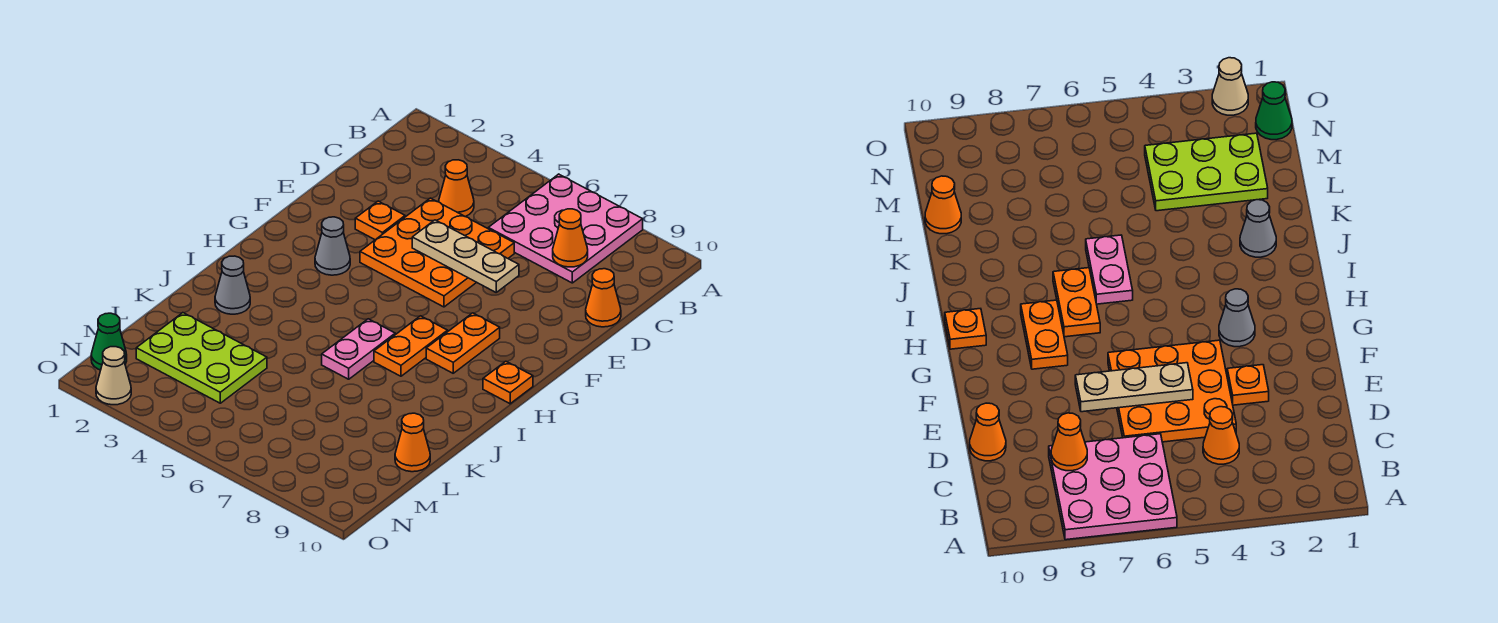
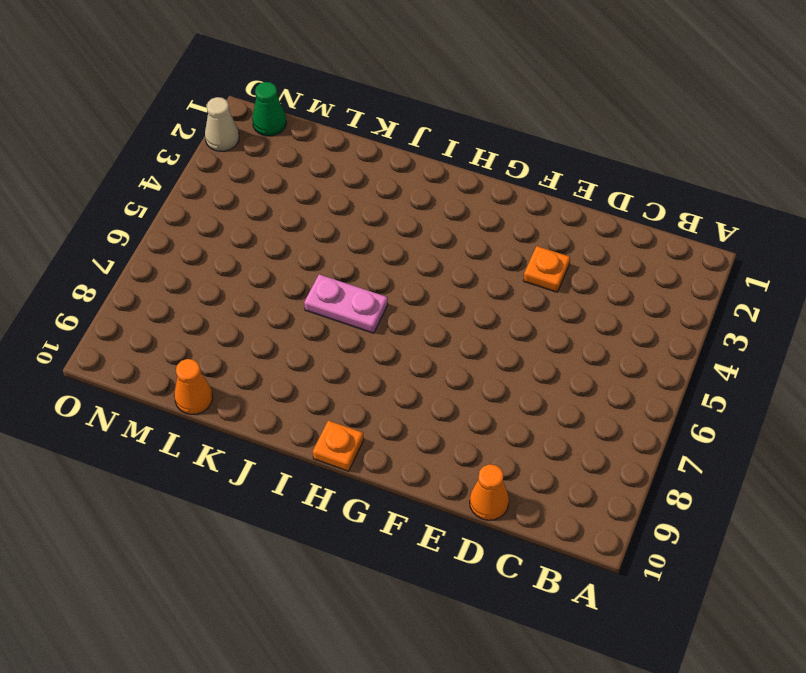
none -> pink 3x3 plate [488,174,643,283]
none -> orange 1x1 cone [439,160,474,217]
none -> orange 3x3 plate [360,198,514,307]

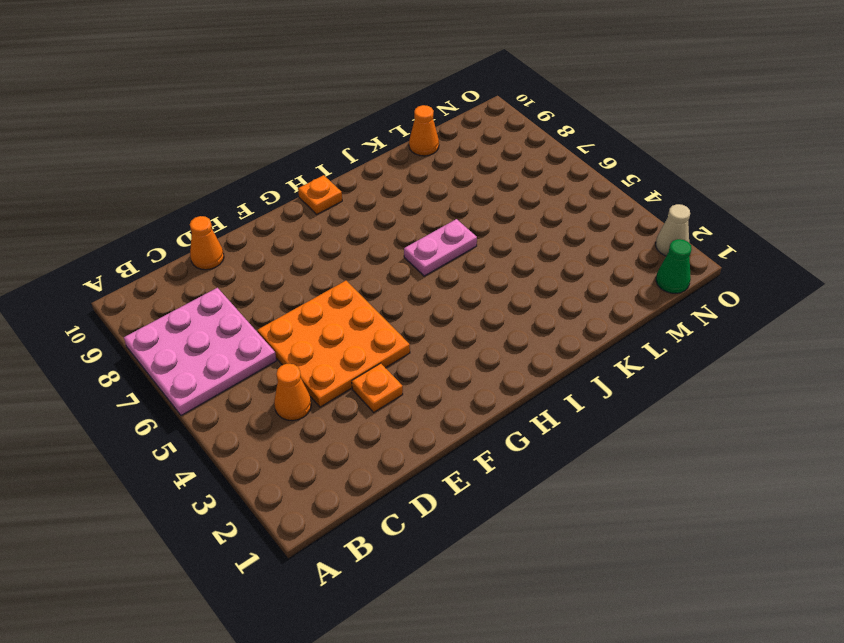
none -> grey 1x1 cone [315,217,350,275]
none -> orange 1x2 plate [426,313,500,373]
none -> orange 1x2 plate [374,316,448,376]

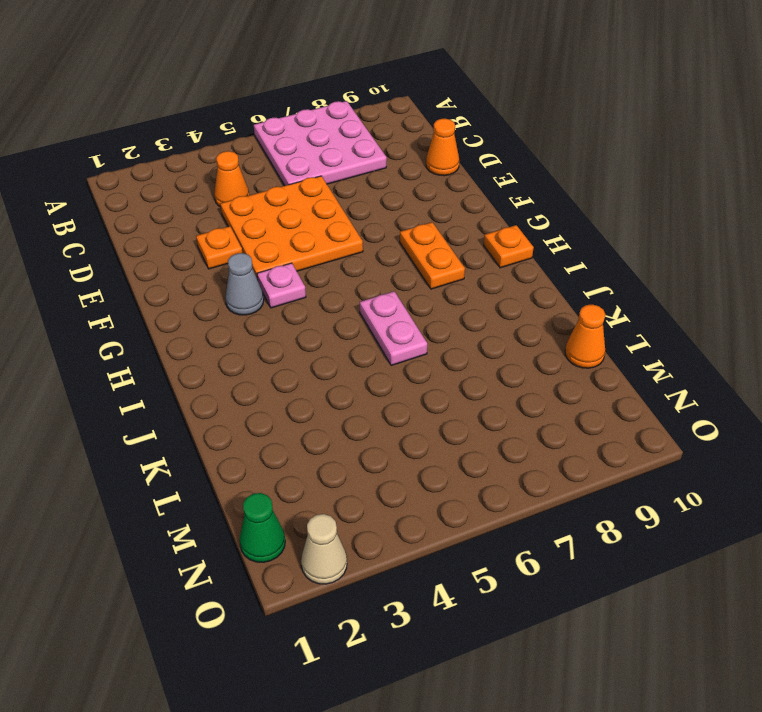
pink 1x1 plate [257,263,306,308] -> none
none -> orange 1x2 plate [374,316,448,376]
none -> grey 1x1 cone [215,256,250,314]
none -> lime 2x3 plate [136,313,267,403]

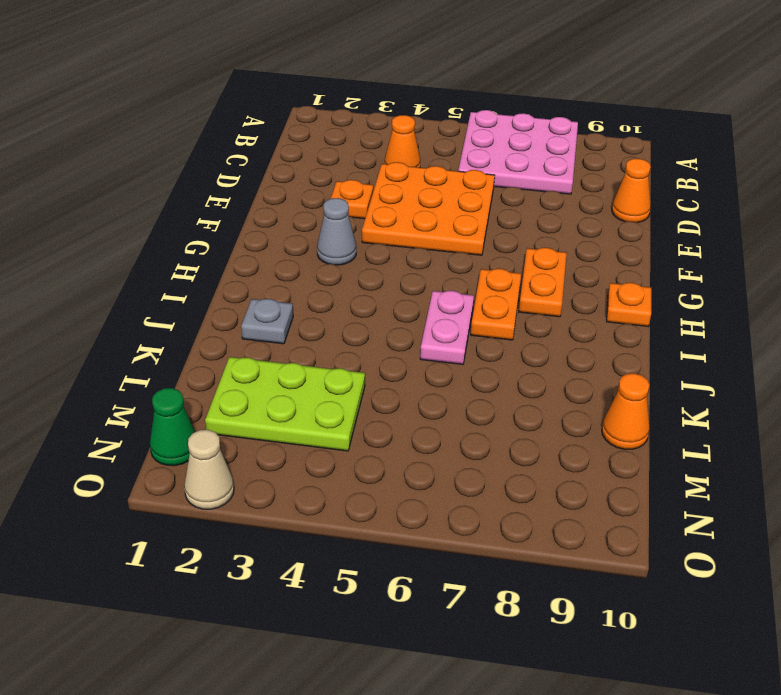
grey 1x1 plate [241,299,293,344] -> grey 1x1 cone [215,256,250,314]
none -> orange 1x1 cone [553,209,588,267]
none -> tan 1x3 plate [412,220,519,292]

